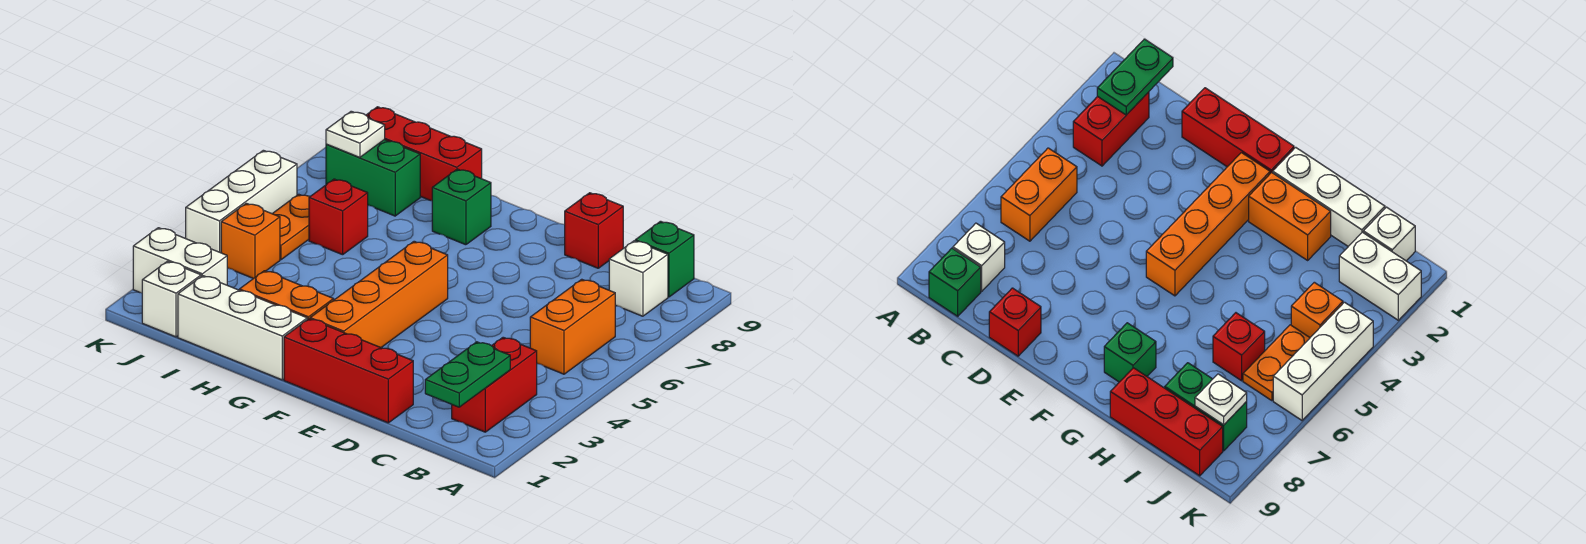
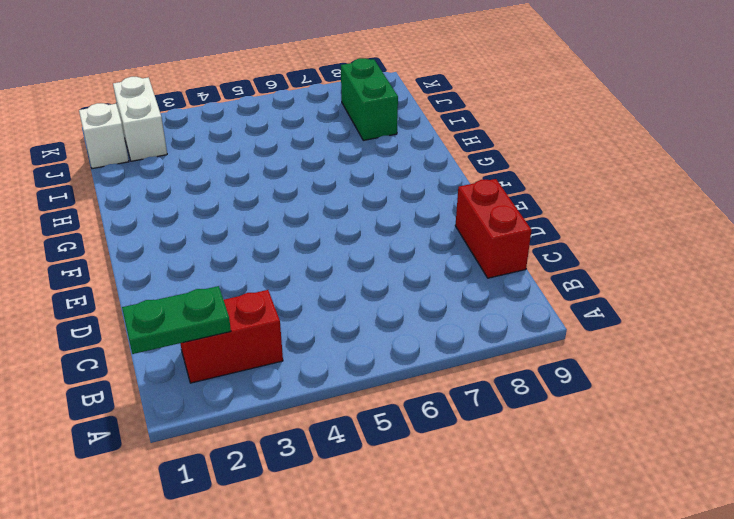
red 1x2 brick [455,179,531,278] -> red 1x1 brick [565,193,623,268]
none -> orange 1x2 brick [530,279,615,374]
none -> white 1x1 brick [609,241,668,316]
none -> green 1x1 brick [635,221,694,297]

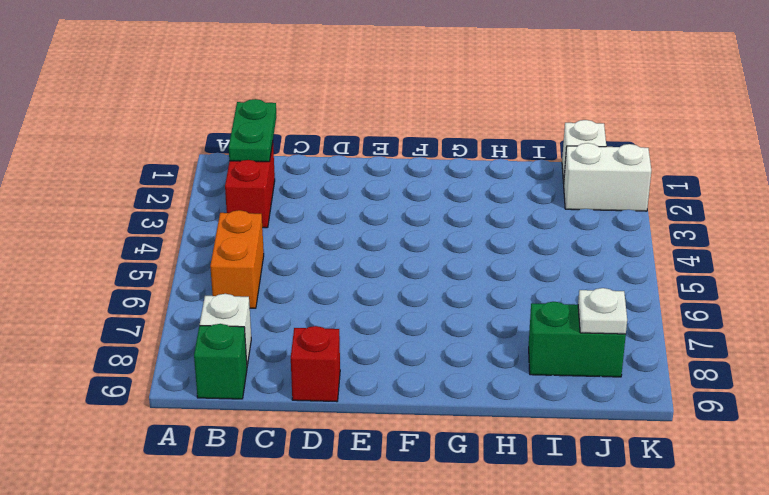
none -> red 1x3 brick [284,319,413,423]
none -> orange 1x4 brick [310,241,448,347]
none -> white 1x3 brick [178,276,307,380]

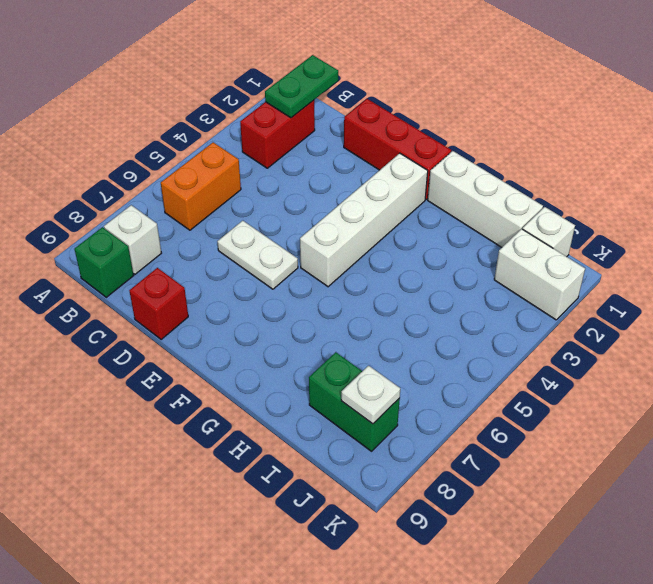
white 1x2 plate [217,221,298,289] -> none
white 1x4 brick [300,153,428,287] -> orange 1x4 brick [310,241,448,347]
none -> orange 1x2 brick [239,271,334,320]
none -> green 1x1 brick [432,169,491,245]
none -> red 1x3 brick [366,107,482,201]

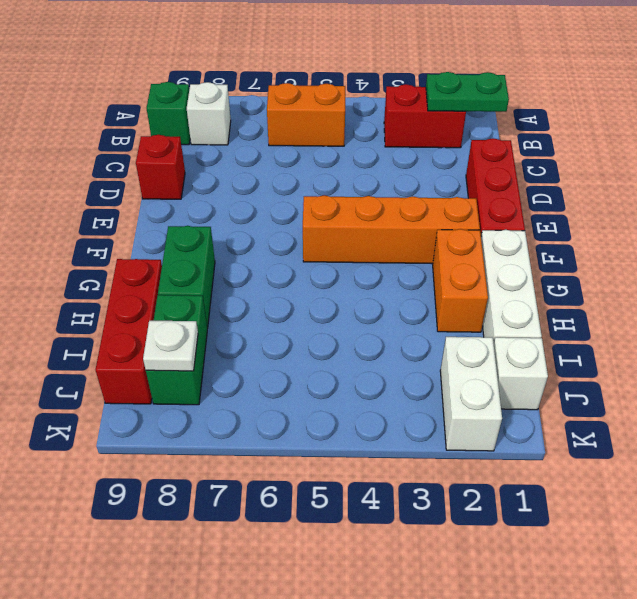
green 1x2 brick [158,226,215,328] -> green 1x1 brick [432,169,491,245]
none -> red 1x1 brick [309,179,368,255]
none -> orange 1x1 brick [221,203,280,279]
none -> orange 1x2 plate [272,194,310,260]

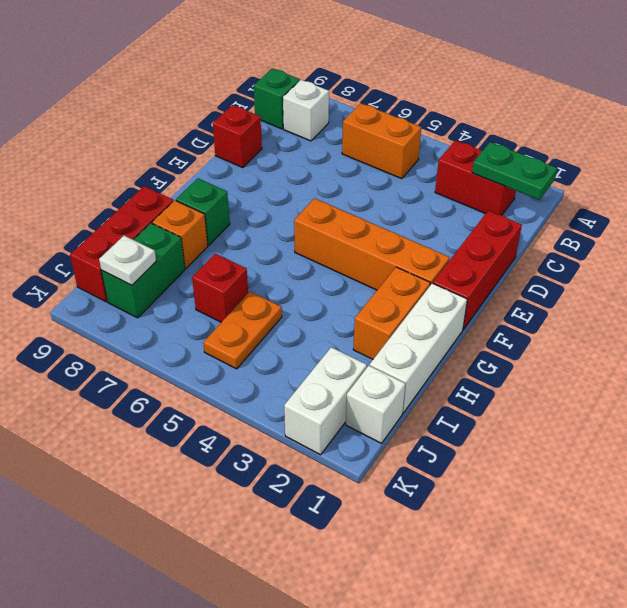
orange 1x1 brick [152,200,208,269] -> orange 1x1 brick moved to [221,203,280,279]
orange 1x2 plate [203,292,282,369] -> orange 1x2 plate turned to [272,194,310,260]
none -> white 1x3 brick [186,150,297,253]

